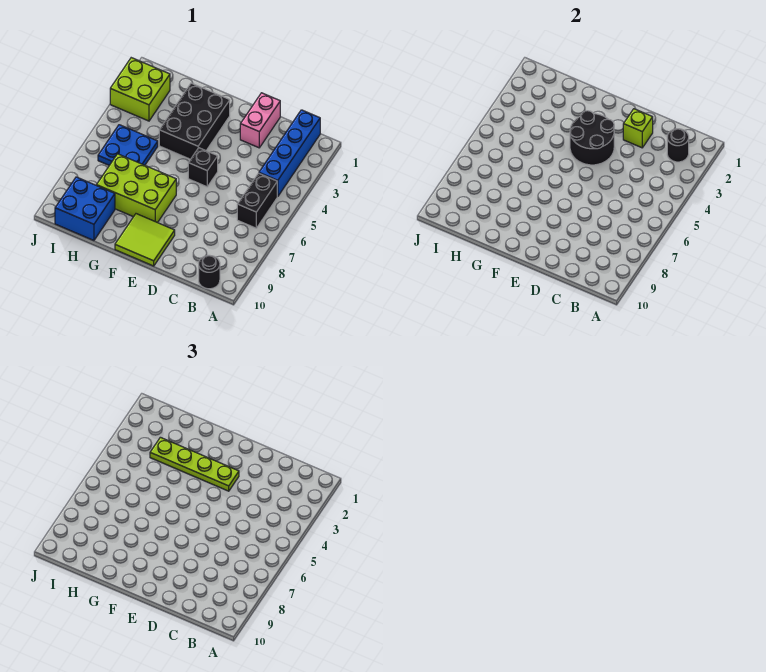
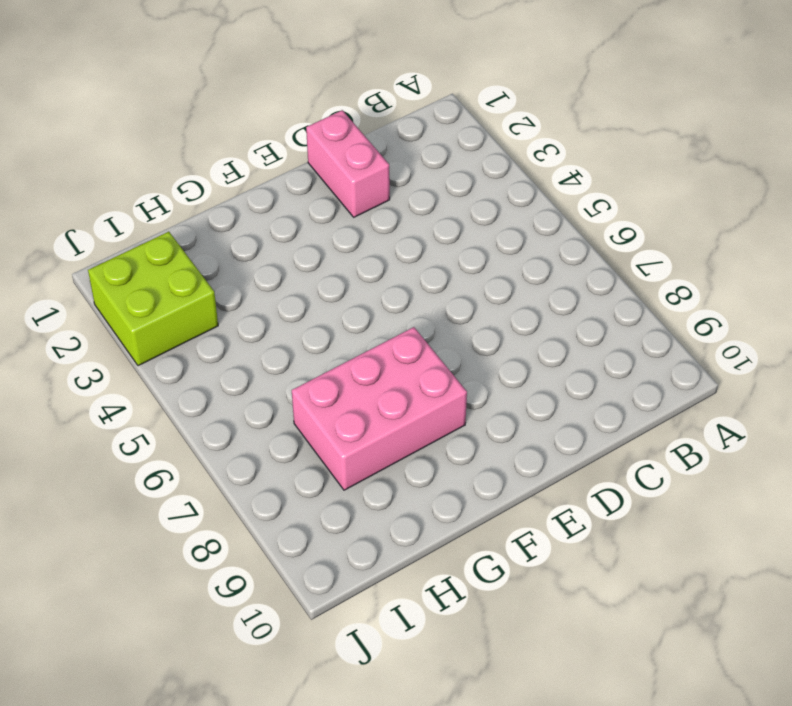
pink 2x3 brick [292,327,467,490] -> lime 2x3 brick [96,154,176,223]
none -> blue 1x4 brick [259,110,320,197]
none -> black 1x2 brick [237,173,277,228]
none -> black 1x1 round brick [199,255,220,289]

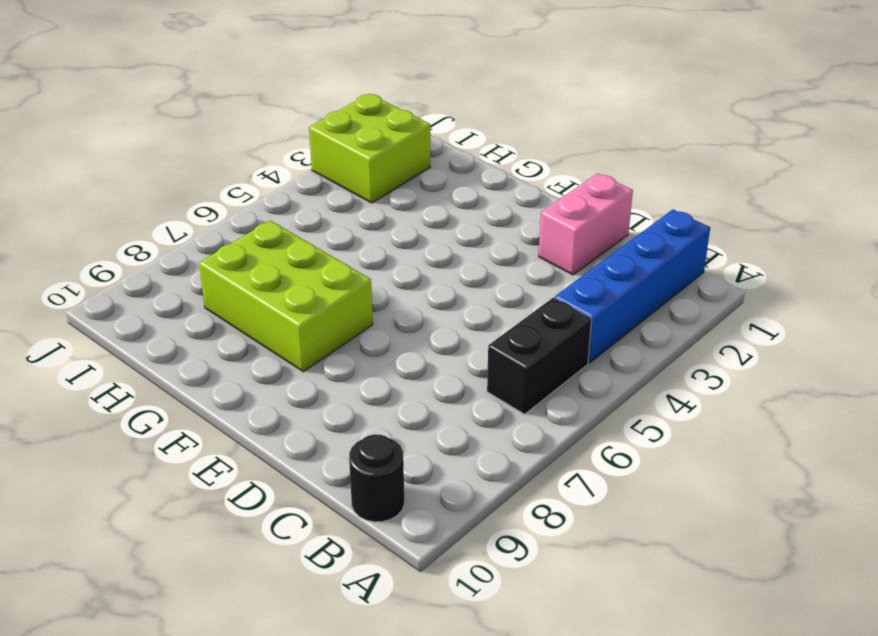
none -> black 1x1 brick [188,148,218,187]
none -> lime 2x2 tile [115,214,175,266]
none -> black 2x3 brick [159,83,230,159]

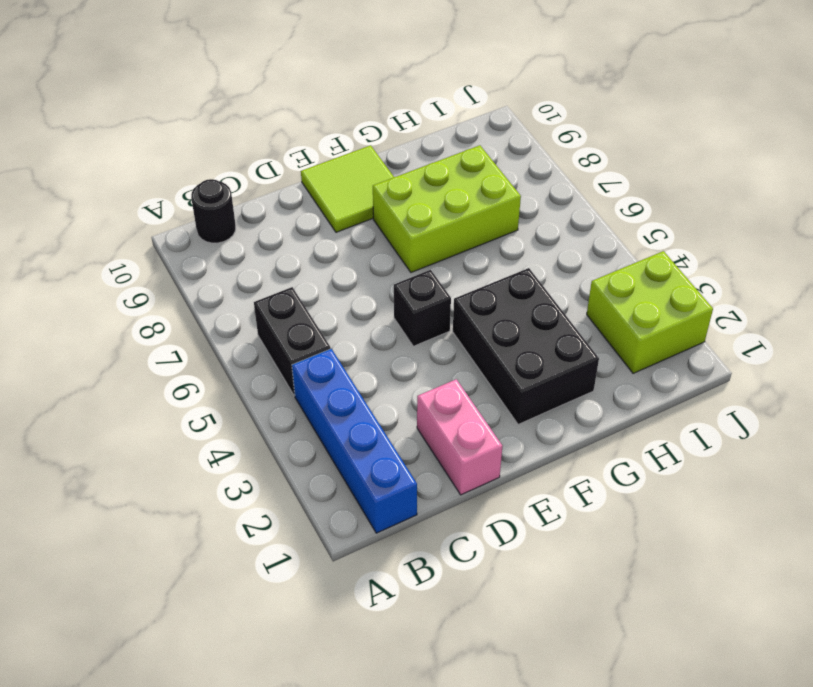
none -> blue 2x2 plate [98,125,158,165]
none -> blue 2x2 brick [55,177,115,240]
none -> black 1x1 round brick [667,129,689,162]

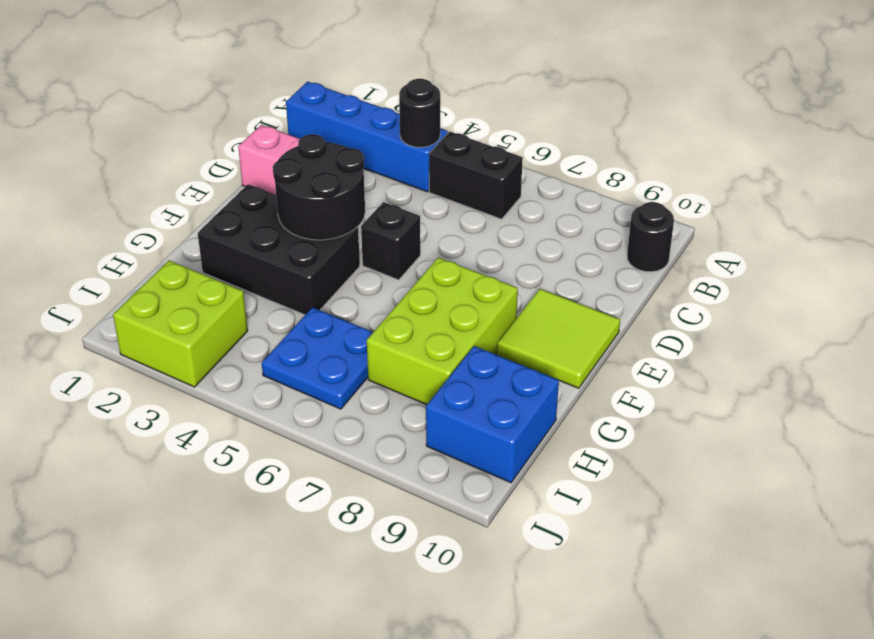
black 1x1 round brick [399,79,440,147] -> black 1x1 round brick moved to [667,129,689,162]
none -> lime 1x1 brick [623,109,653,148]
none -> lime 1x4 plate [150,437,239,491]

